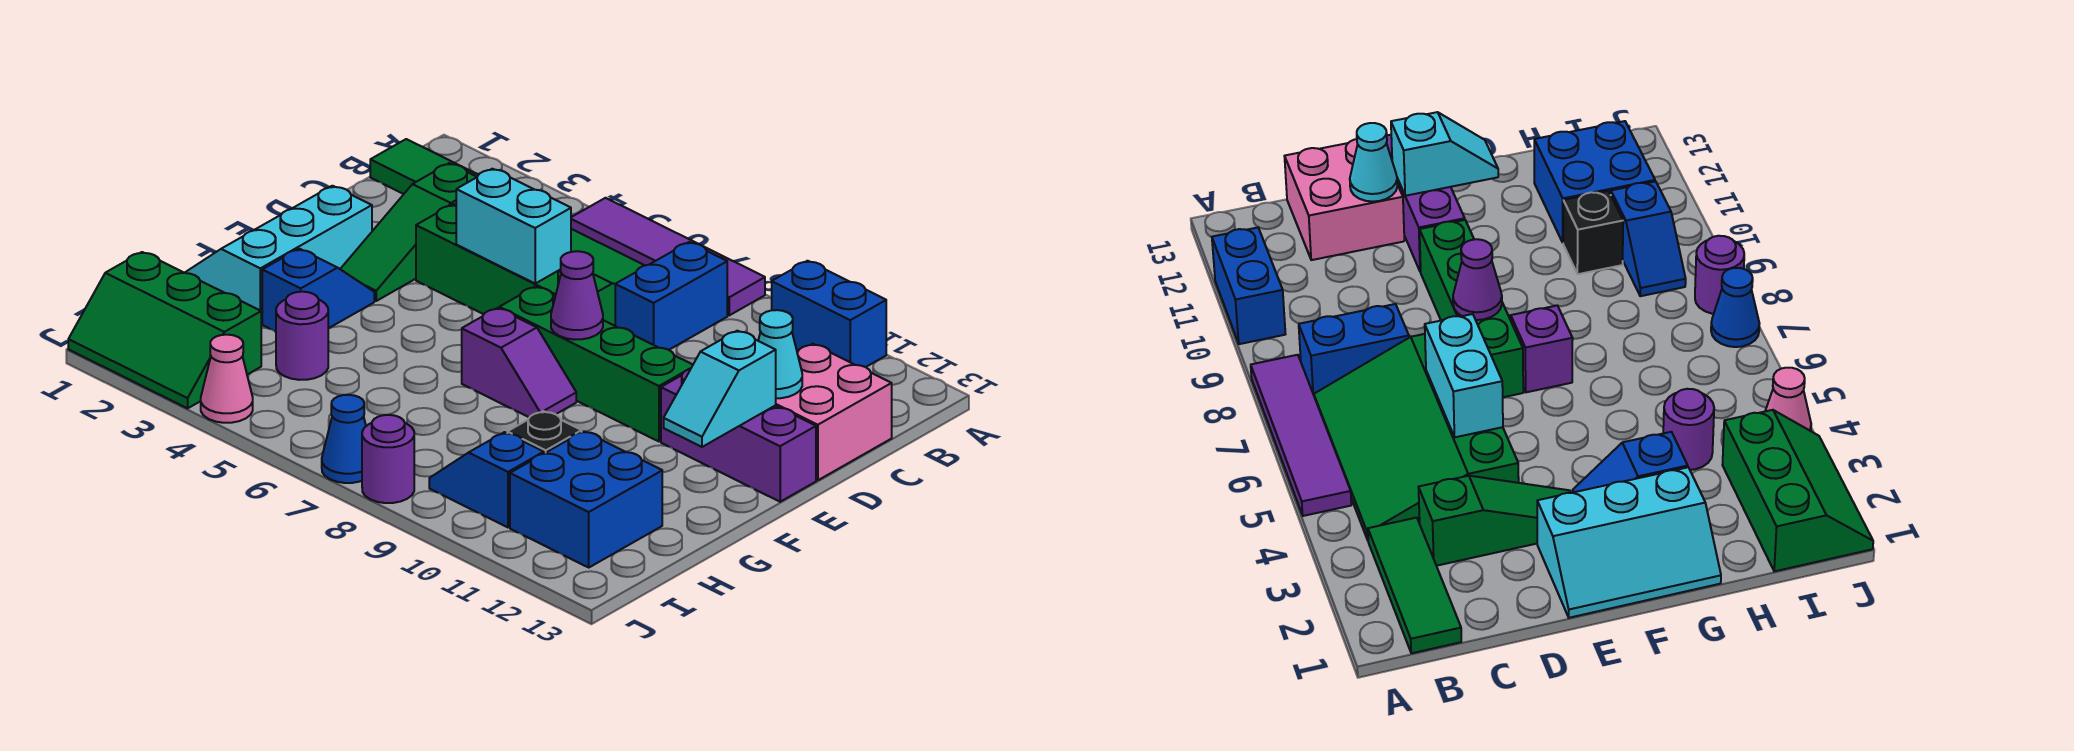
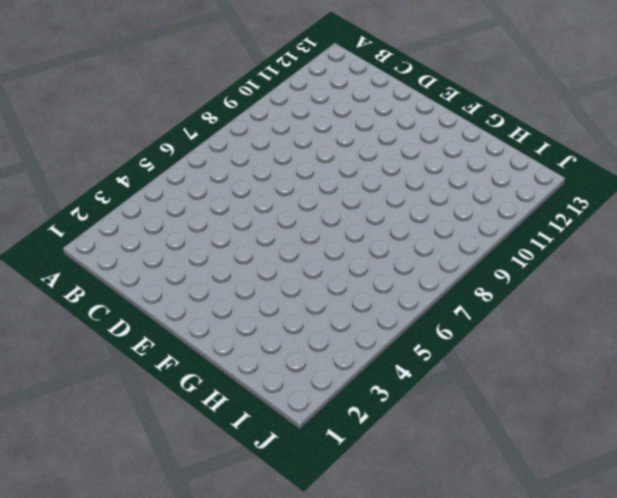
none -> purple 1x4 tile [571,198,765,315]
none -> blue 1x2 brick [772,261,886,367]
none -> green 1x3 tile [370,139,478,194]

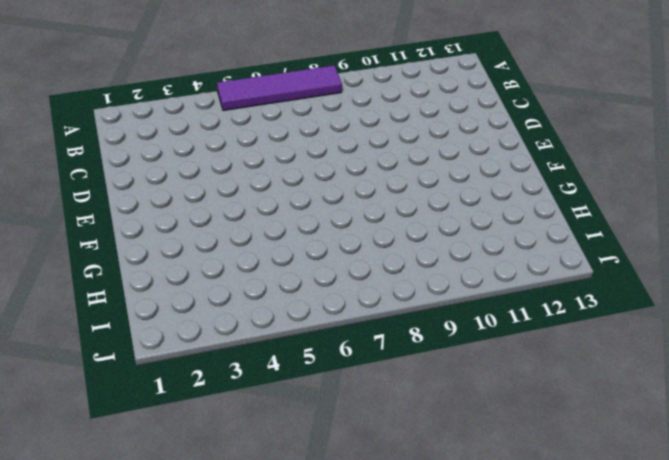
none -> blue 1x2 brick [772,261,886,367]
none -> green 1x3 tile [370,139,478,194]
none -> green 3x4 slope [416,204,645,326]

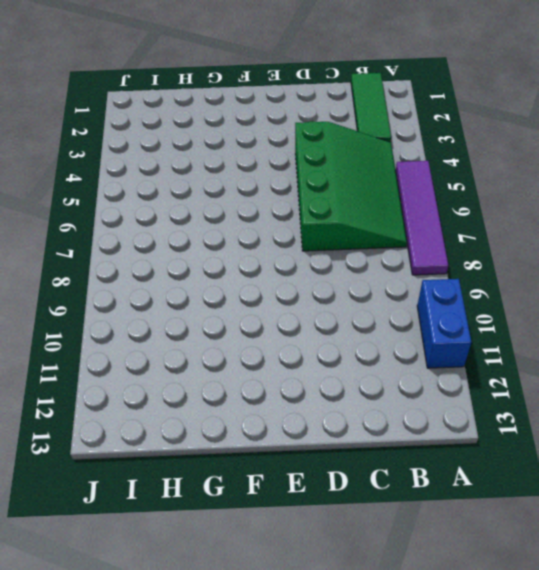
none -> blue 1x2 brick [615,242,727,350]
none -> green 1x3 slope [341,163,477,301]
none -> pink 2x2 brick [775,344,892,480]

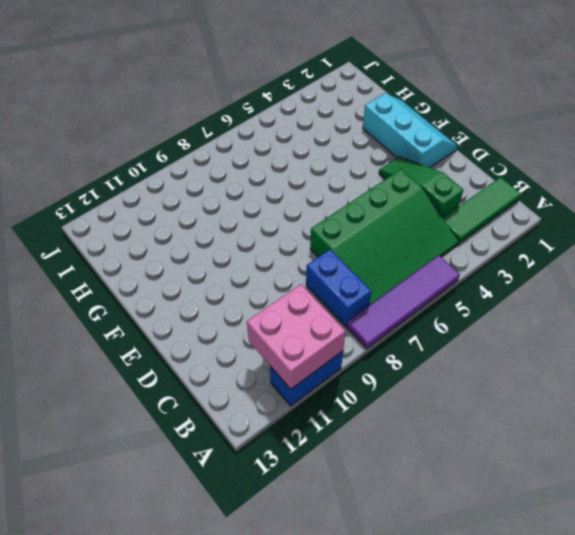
pink 2x2 brick [247,284,346,389] -> pink 2x2 brick moved to [775,344,892,480]
none -> green 1x4 brick [499,286,693,441]
none -> purple 1x3 brick [661,369,816,502]
none -> blue 1x2 slope [262,249,374,332]

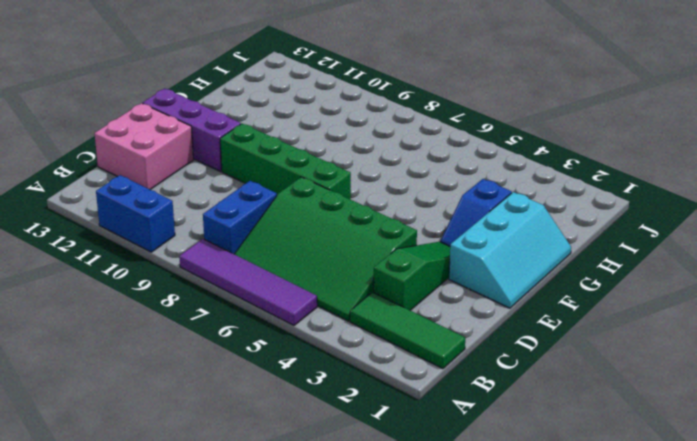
none -> purple 1x2 slope [462,308,576,417]
none -> purple 1x1 round brick [276,292,328,380]
none -> black 1x1 brick [507,411,582,453]

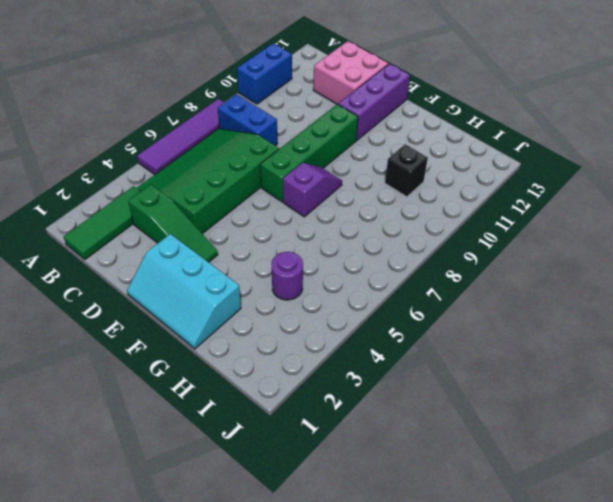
none -> blue 1x2 slope [262,249,374,332]
none -> blue 2x2 brick [510,431,662,567]
none -> green 2x3 slope [68,252,261,408]

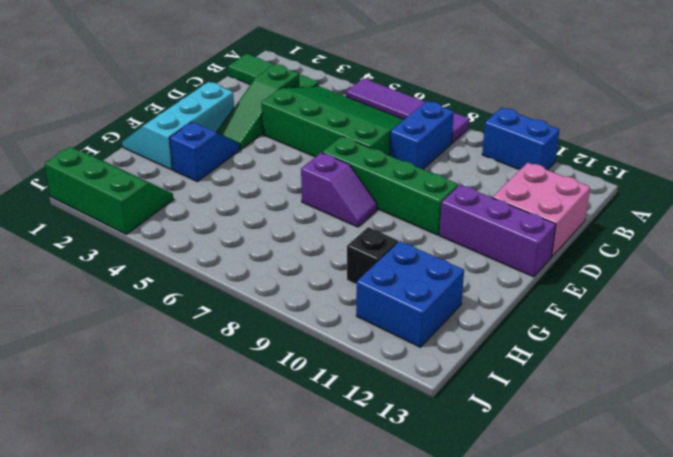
green 2x3 slope [45,147,173,234] -> green 2x3 slope turned to [68,252,261,408]
none -> purple 1x1 round brick [276,292,328,380]
none -> blue 1x2 slope [429,432,544,527]
none -> pink 1x1 cone [201,335,253,423]

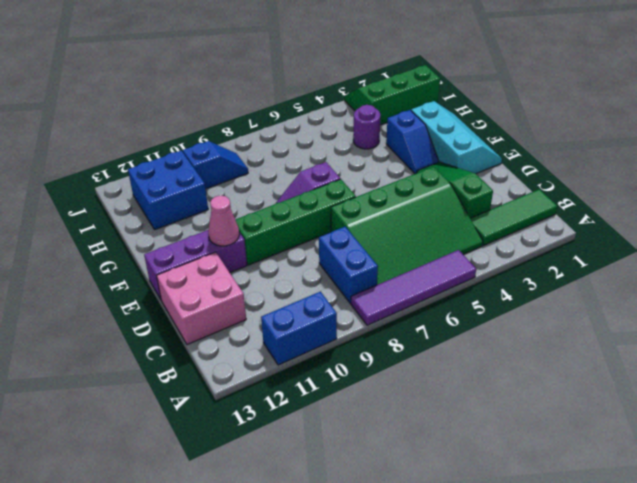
pink 1x1 cone [208,196,239,246] -> pink 1x1 cone moved to [201,335,253,423]
none -> black 1x1 brick [507,411,582,453]
none -> blue 1x1 cone [322,395,366,483]
none -> purple 1x1 round brick [362,415,414,503]

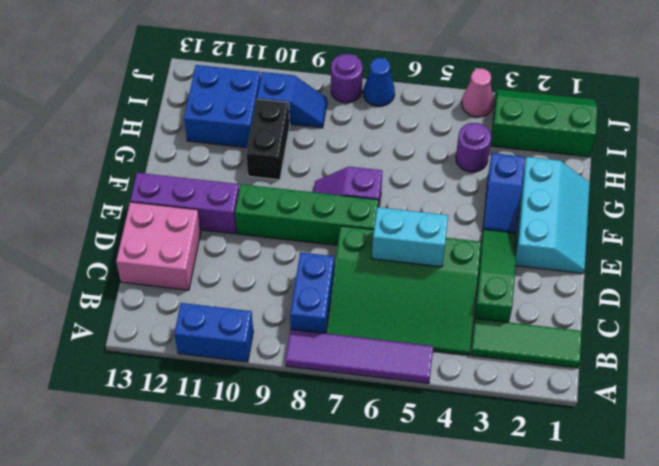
black 1x2 brick [246,99,290,180] -> black 1x1 brick [507,411,582,453]
none -> cyan 1x1 cone [758,310,802,398]
none -> purple 1x1 cone [551,251,603,340]
none -> cyan 1x2 slope [664,331,776,447]

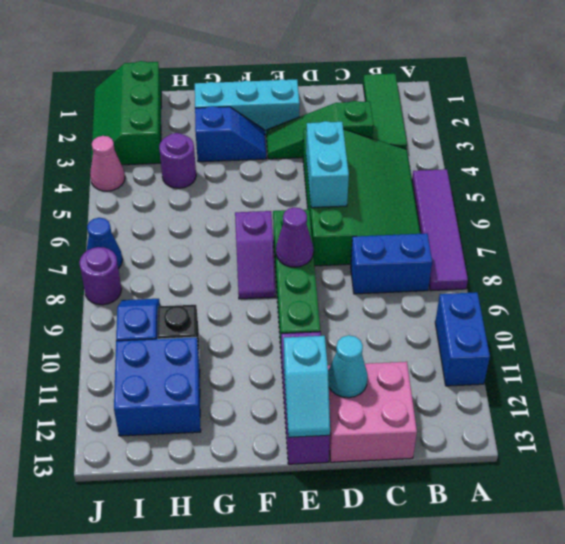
cyan 1x2 slope [284,336,330,437] -> cyan 1x2 slope turned to [664,331,776,447]

